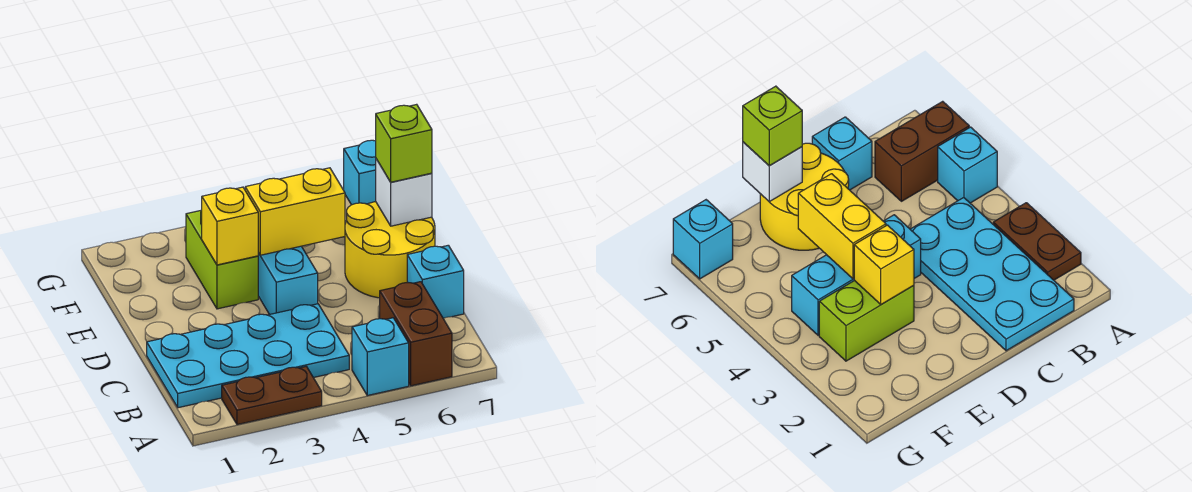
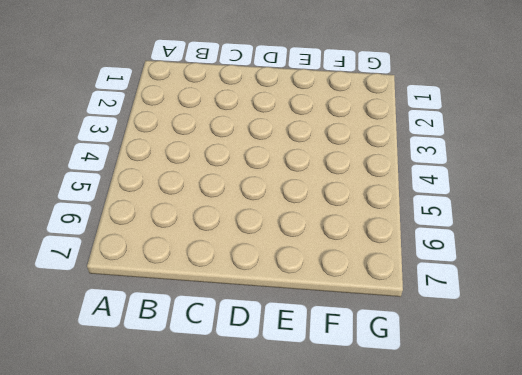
none -> brown 1x2 plate [222,366,322,425]
none -> cyan 1x1 brick [352,318,409,395]
none -> brown 1x2 brick [380,282,452,386]

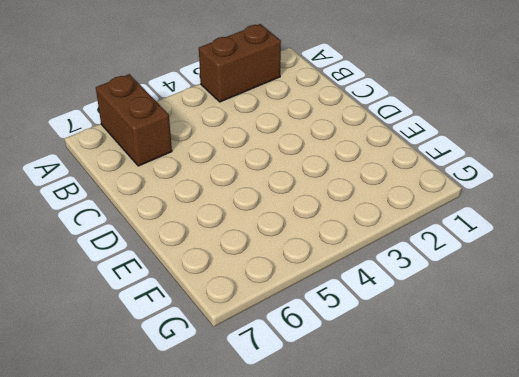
brown 1x2 brick [199,24,281,102] -> brown 1x2 plate [222,366,322,425]
none -> cyan 1x1 brick [352,318,409,395]
none -> cyan 2x4 plate [147,304,349,408]
none -> cyan 1x1 brick [407,245,464,318]

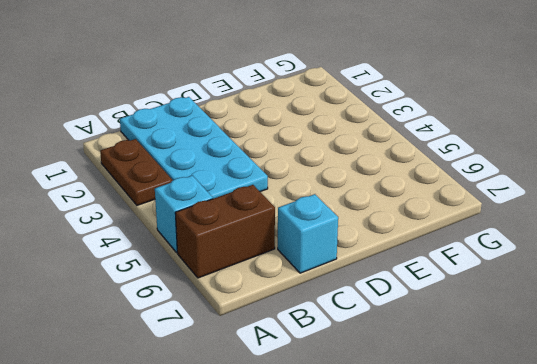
none -> cyan 1x3 brick [258,246,318,314]
none -> yellow 2x2 round brick [345,202,435,298]
none -> lime 1x2 brick [186,210,258,309]

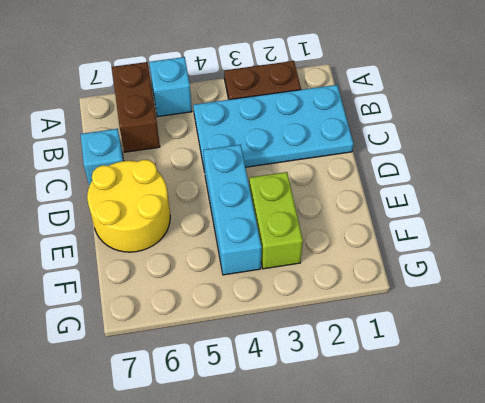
none -> cyan 1x1 brick [344,140,376,205]
none -> yellow 1x1 brick [202,187,258,265]
none -> yellow 1x2 brick [245,168,345,255]

